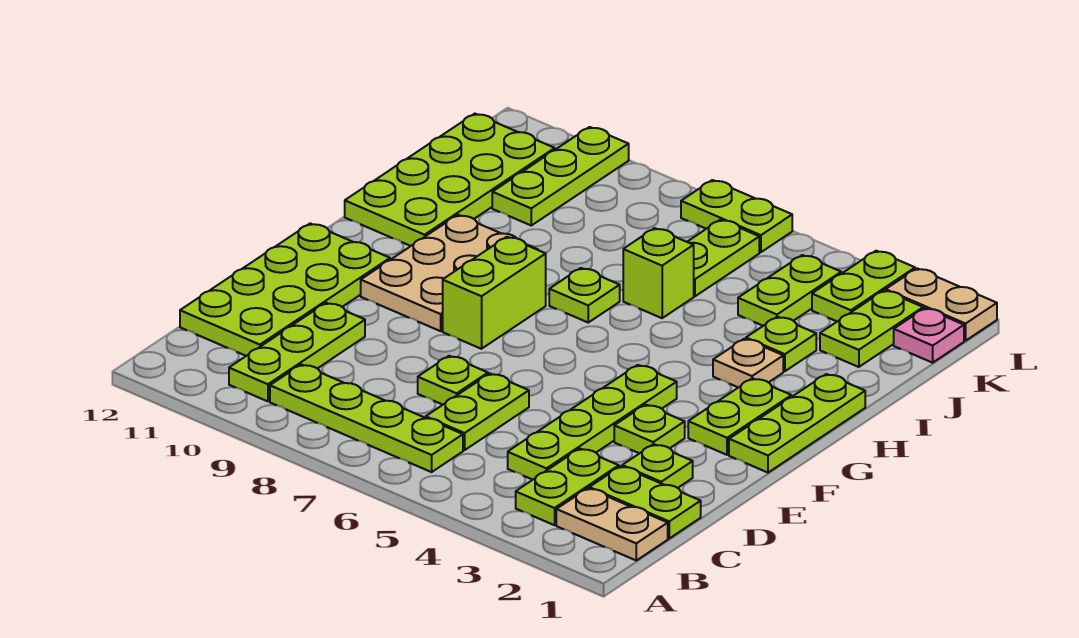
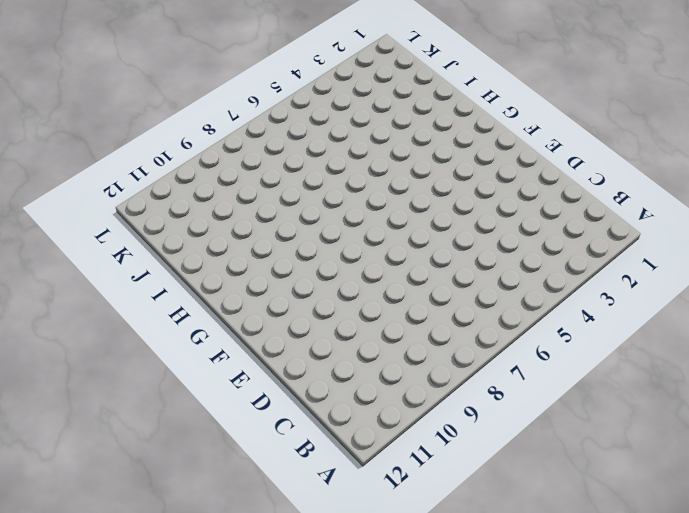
none -> tan 1x2 plate [556,488,668,560]
none -> lime 1x2 plate [516,449,619,525]
none -> lime 1x4 plate [270,364,463,472]

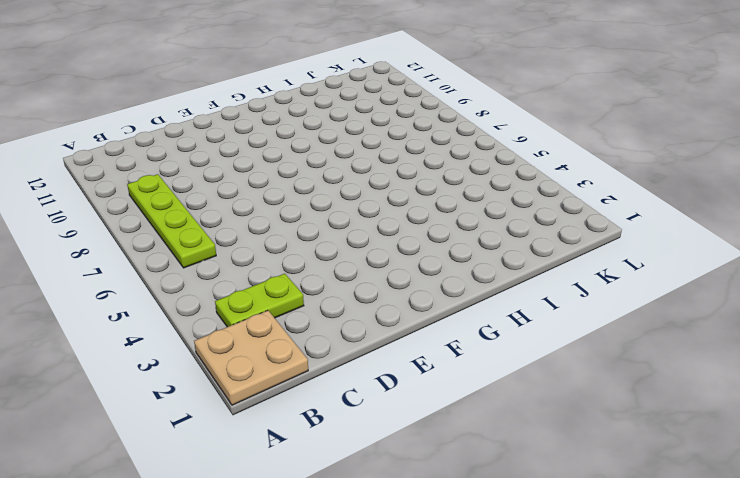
tan 2x2 plate [194,310,308,405] -> tan 1x2 plate [556,488,668,560]
none -> lime 1x3 plate [229,303,365,401]
none -> lime 1x2 plate [589,466,701,538]
none -> lime 1x4 plate [508,365,677,480]

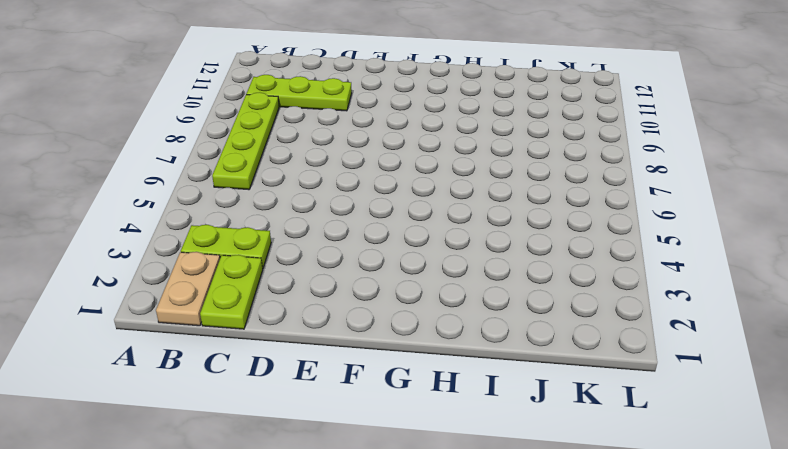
none -> lime 1x4 plate [508,365,677,480]
none -> lime 1x2 plate [426,374,529,450]
none -> lime 2x4 plate [180,223,390,356]

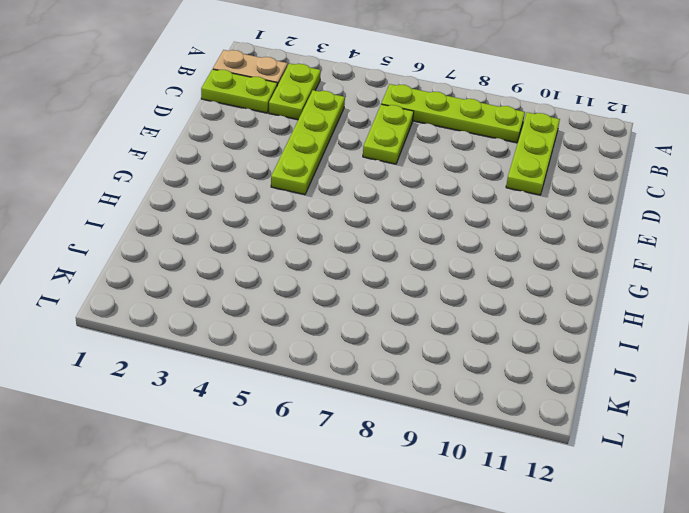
none -> lime 2x4 plate [180,223,390,356]
none -> lime 1x1 plate [622,444,693,488]
none -> lime 1x1 plate [418,356,488,405]

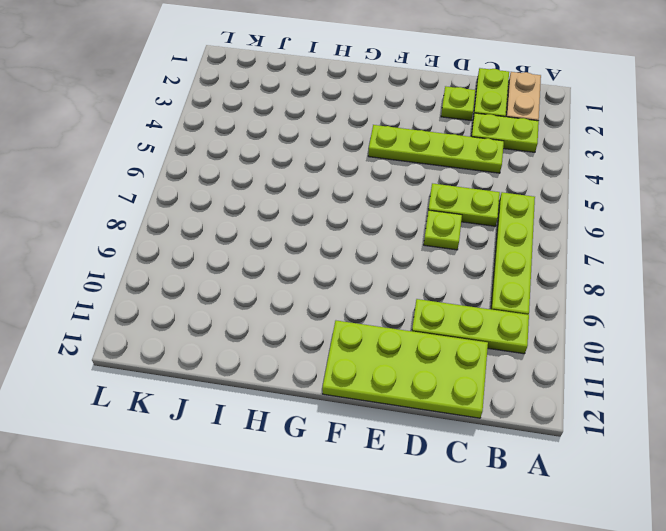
none -> lime 1x1 plate [614,405,685,453]
none -> lime 1x3 plate [729,374,865,473]
none -> lime 1x2 plate [688,378,791,455]

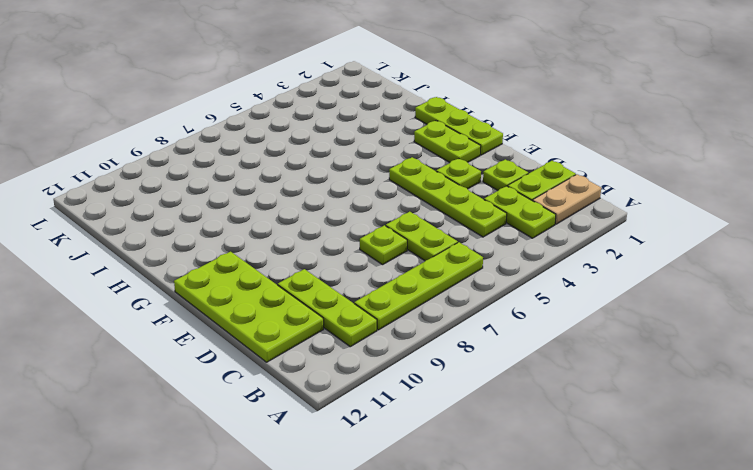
none -> lime 1x2 brick [443,237,546,349]
none -> tan 2x3 plate [361,215,536,331]
none -> tan 1x1 plate [713,339,783,388]

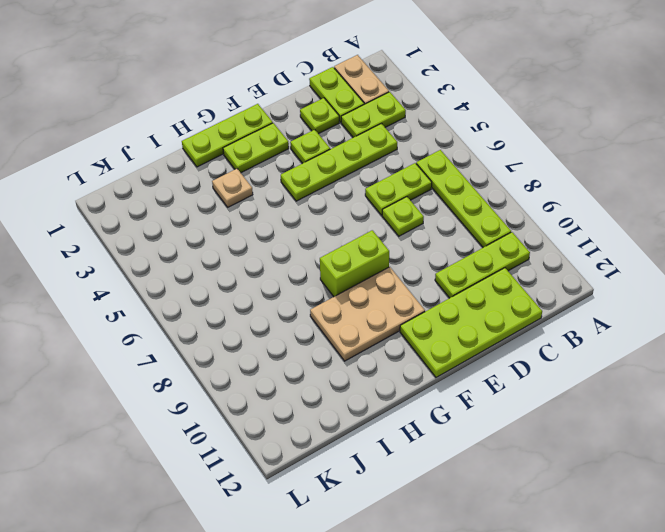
none -> lime 1x1 plate [549,268,620,322]
none -> lime 2x4 plate [345,114,555,246]
none -> lime 1x1 plate [746,317,816,371]

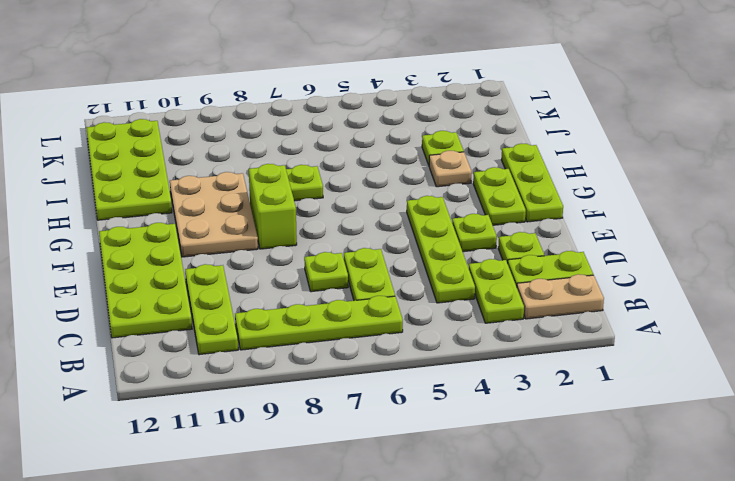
none -> lime 1x1 brick [623,228,694,318]
none -> lime 1x2 plate [820,290,923,367]
none -> lime 1x2 plate [738,255,841,326]

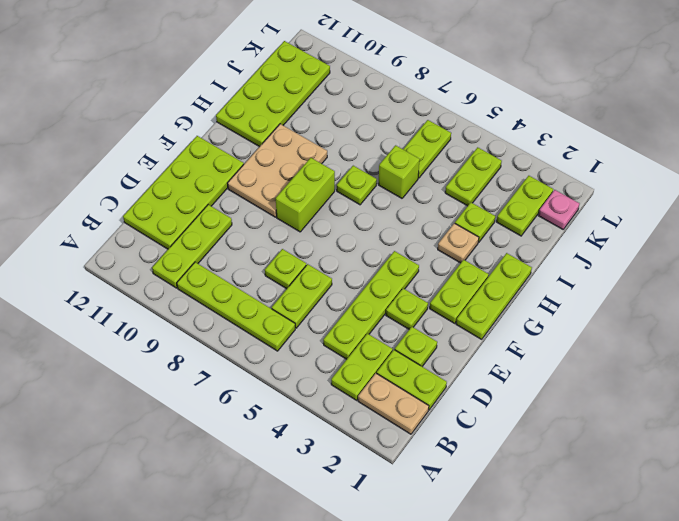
none -> lime 1x3 plate [492,127,629,225]
none -> lime 1x2 plate [812,251,915,321]
none -> tan 1x2 plate [886,268,997,341]

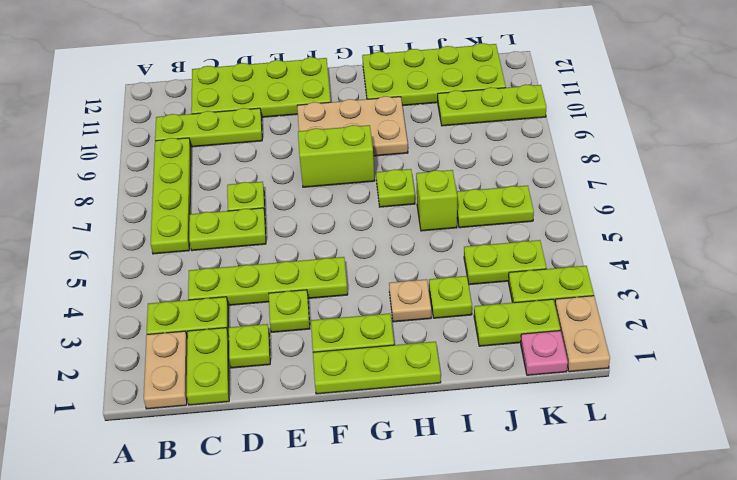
none -> lime 1x2 plate [681,180,792,252]

